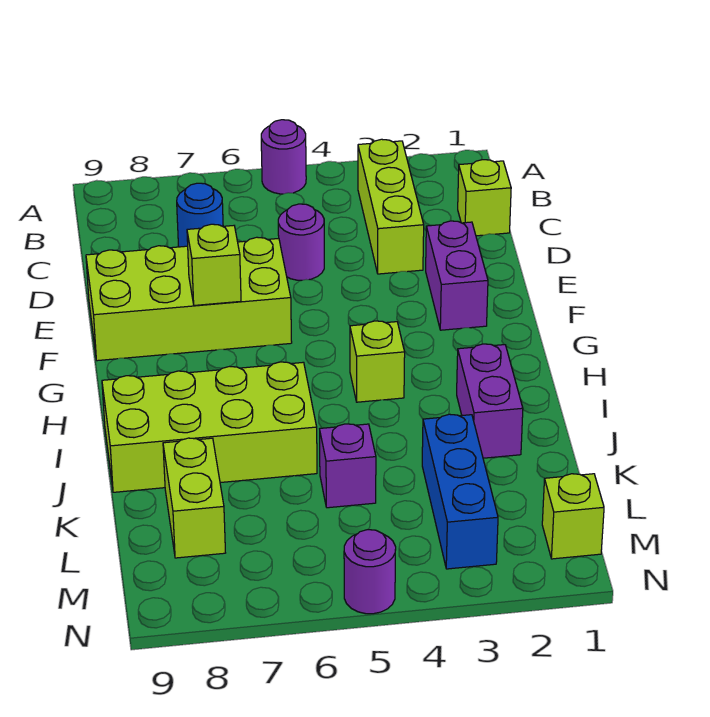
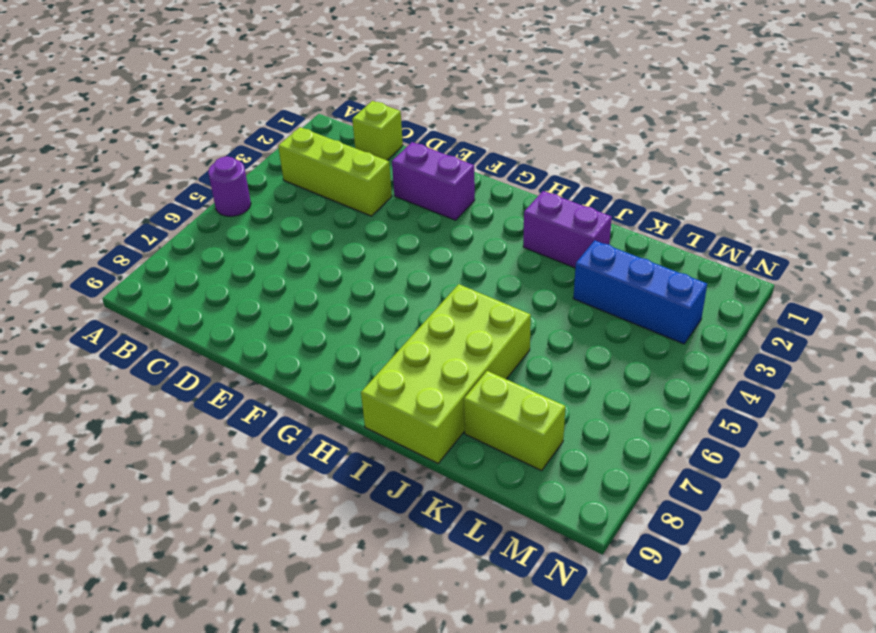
none -> blue 1x1 round brick [177,183,223,247]
none -> purple 1x1 round brick [278,204,324,280]
none -> lime 2x4 brick [86,237,292,361]

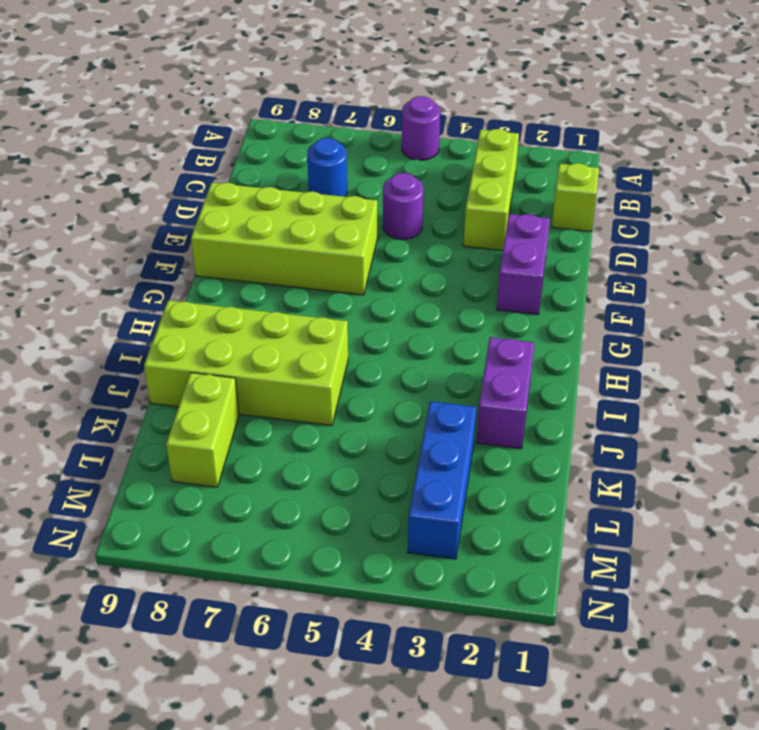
none -> lime 1x1 brick [350,321,405,402]
none -> purple 1x1 brick [320,424,376,508]
none -> lime 1x1 brick [542,474,604,559]

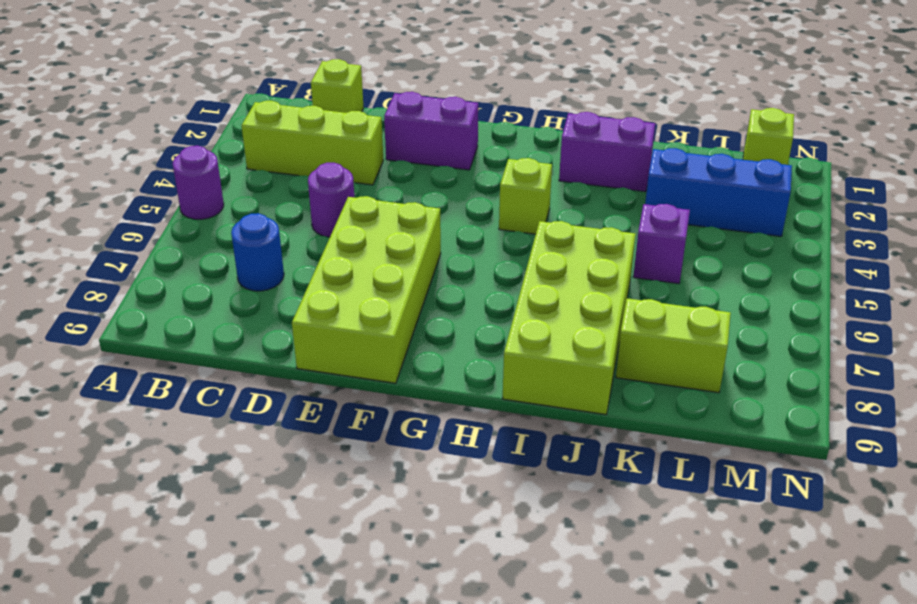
none -> purple 1x1 round brick [344,530,396,614]
none -> lime 1x1 brick [187,224,241,305]

